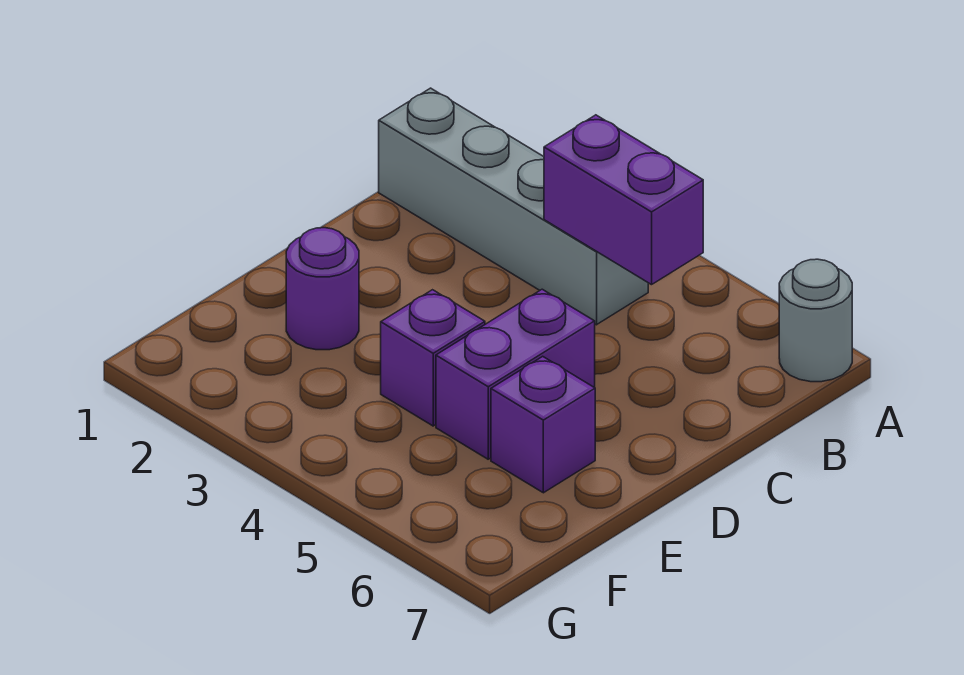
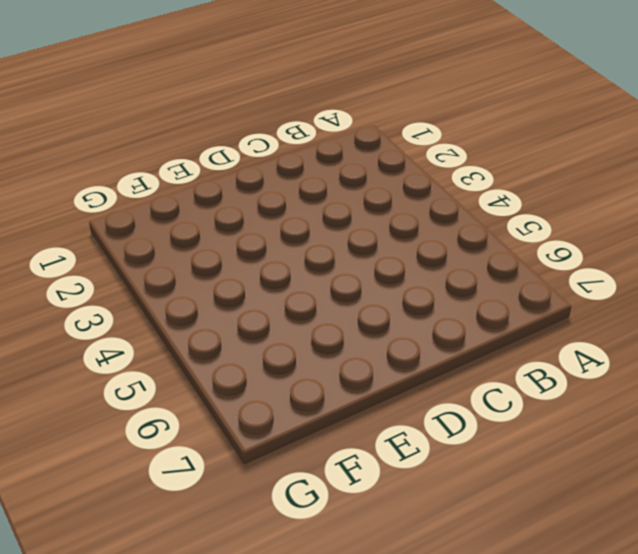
none -> grey 1x1 round brick [779,259,852,382]
none -> grey 1x4 brick [379,88,648,325]

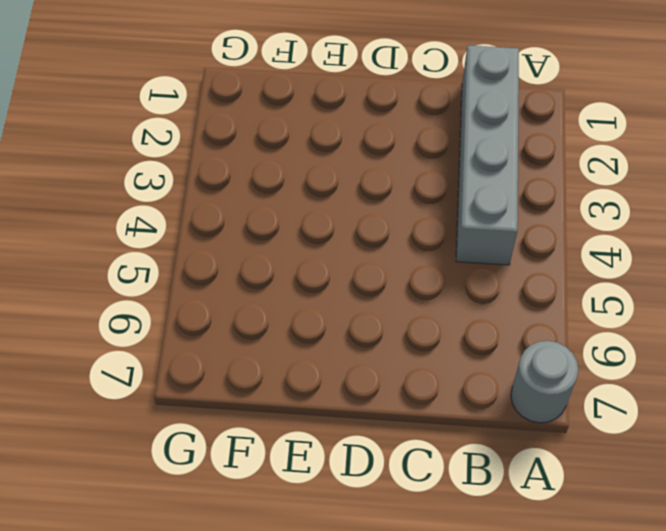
none -> purple 1x2 brick [436,289,595,459]
none -> purple 1x1 round brick [286,228,359,350]

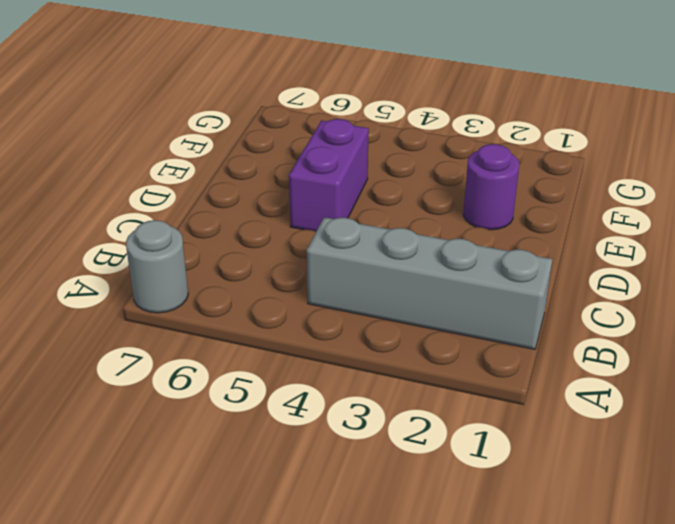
none -> purple 1x1 brick [381,290,485,426]
none -> purple 1x1 brick [491,356,595,493]

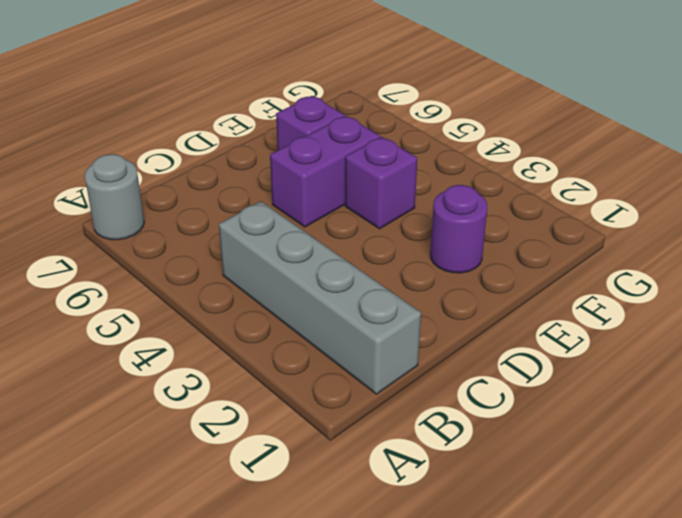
none -> purple 1x2 brick [544,115,703,285]

